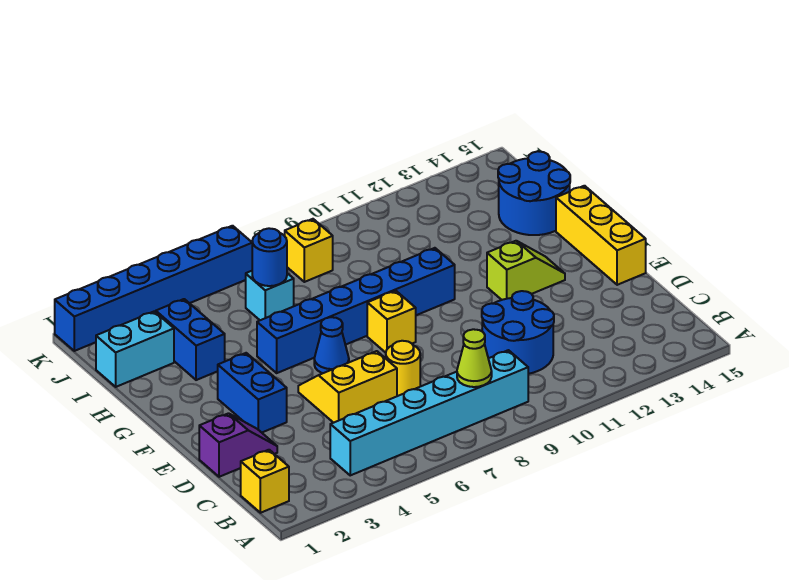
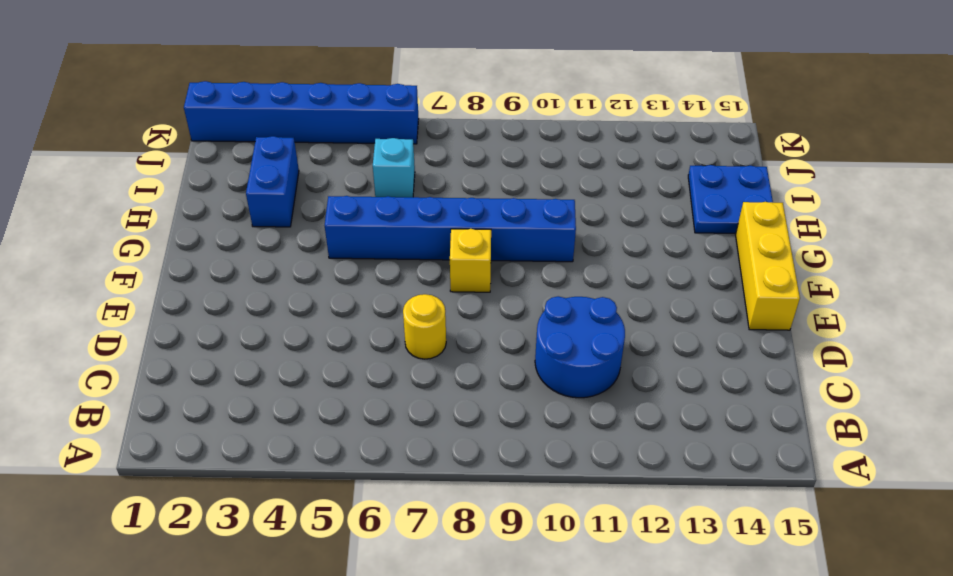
blue 2x2 plate [688,165,773,233] -> blue 2x2 round brick [498,151,570,235]
none -> yellow 1x1 brick [241,450,289,513]
none -> cyan 1x6 brick [330,350,528,475]
none -> purple 1x2 slope [199,413,277,477]

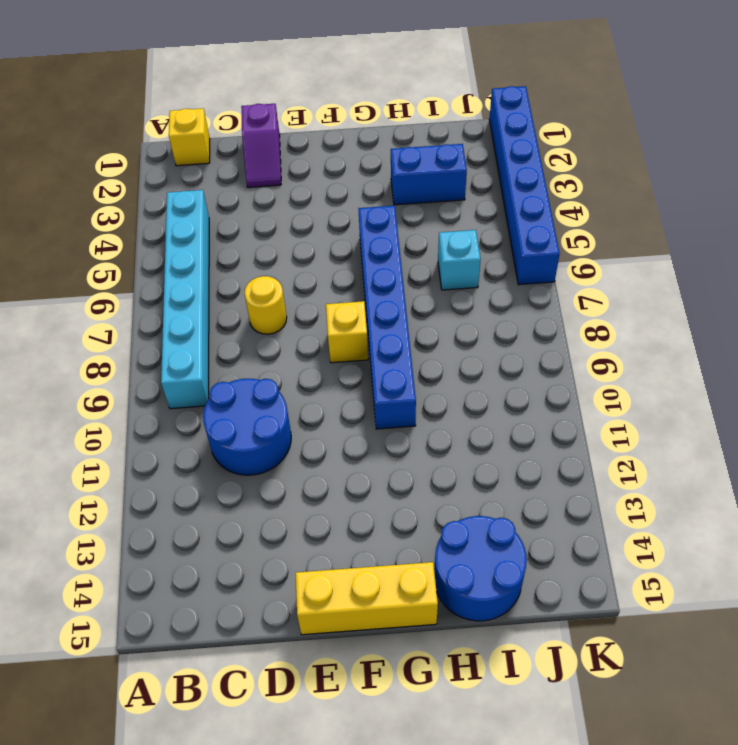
none -> yellow 2x2 slope [298,351,397,423]
none -> blue 1x2 brick [218,353,287,432]
none -> blue 1x1 cone [314,317,349,373]

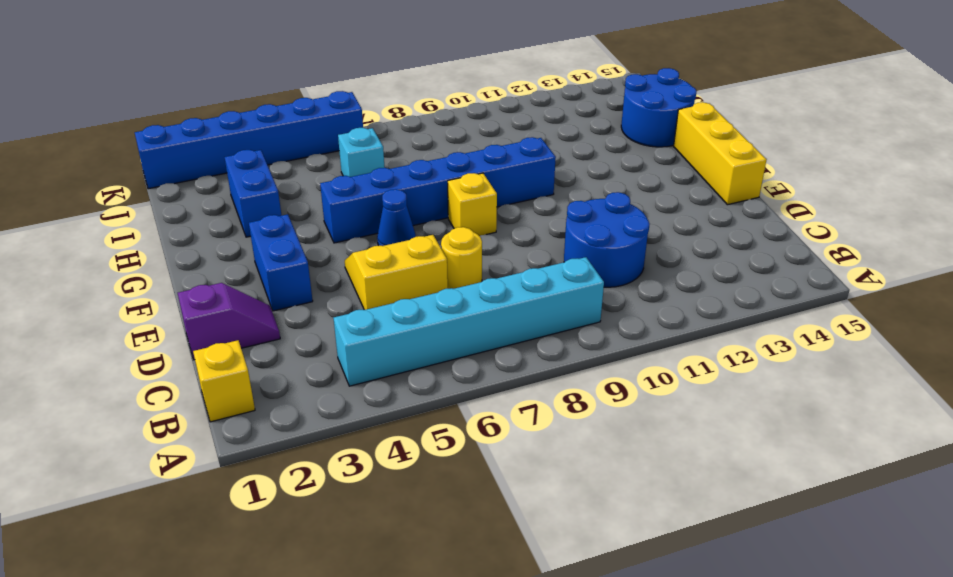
none -> lime 1x2 slope [487,241,565,300]
none -> cyan 1x2 brick [96,311,174,387]
none -> yellow 1x1 brick [285,219,333,282]

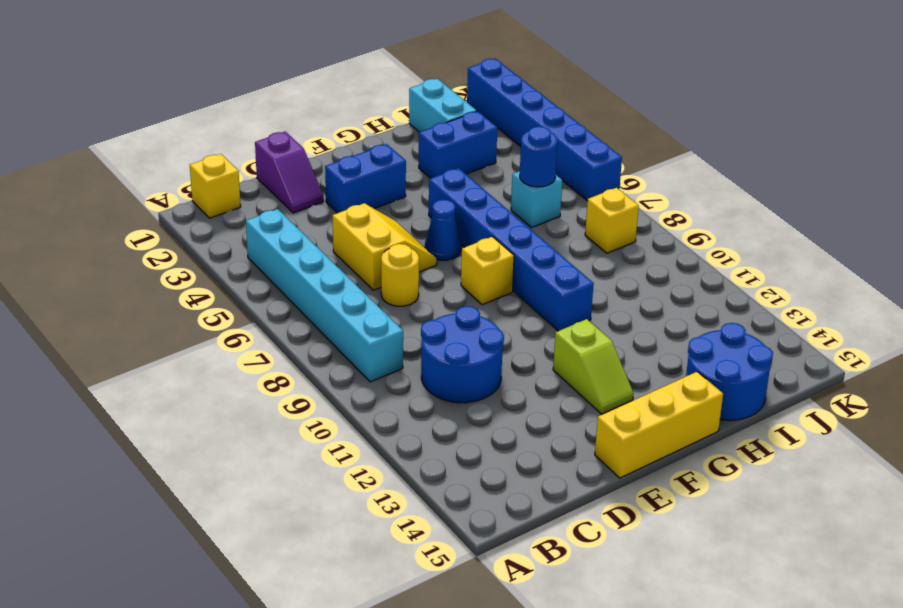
none -> lime 1x1 cone [457,329,492,387]

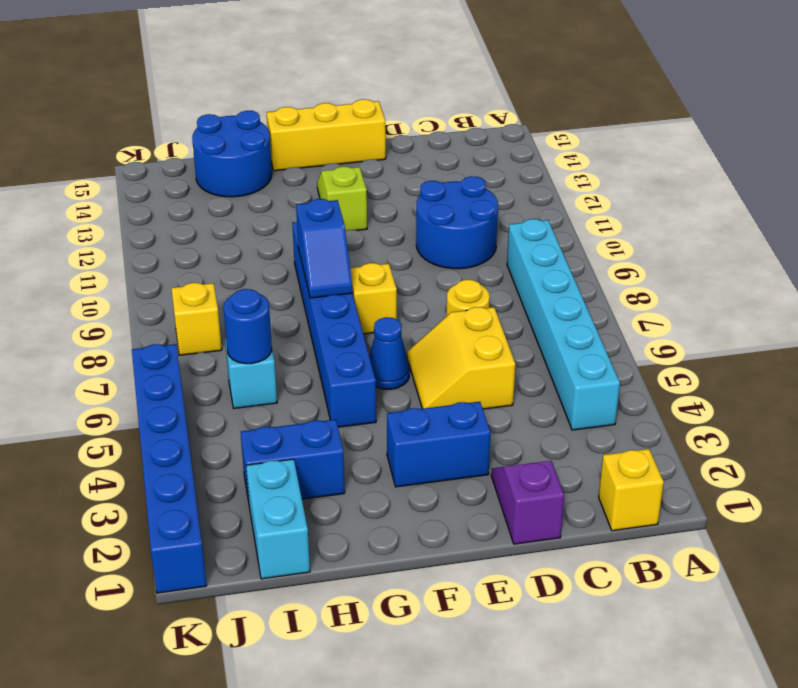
blue 1x2 slope [296,199,353,298] -> none
none -> lime 1x1 cone [457,329,492,387]

